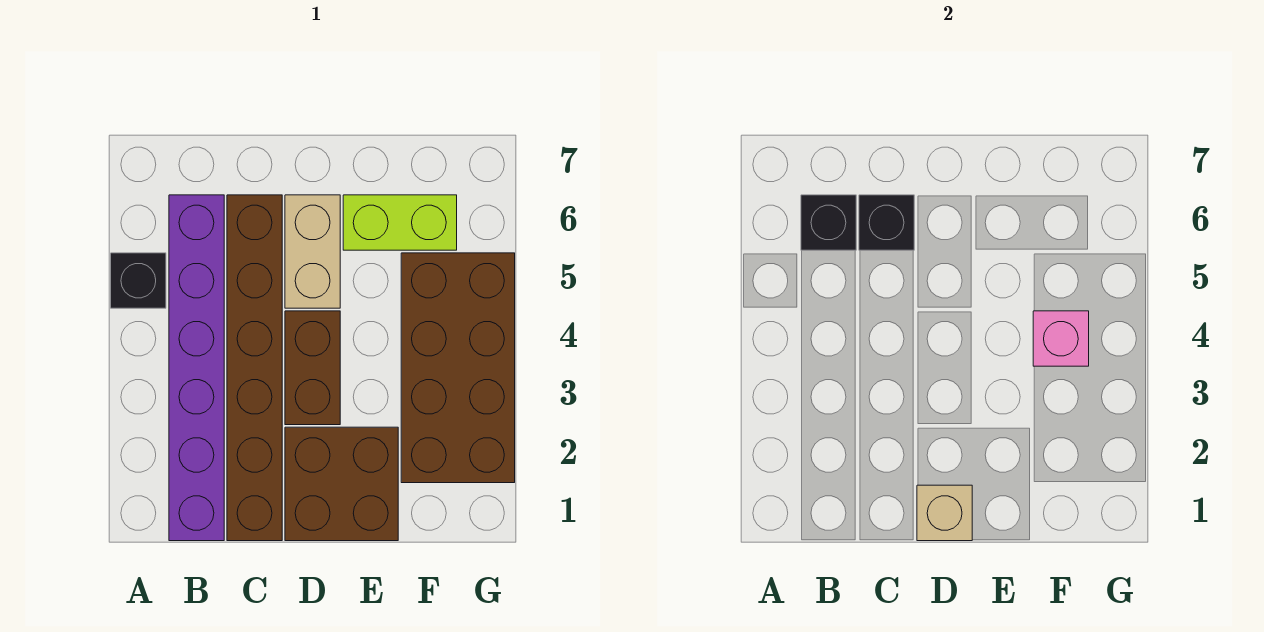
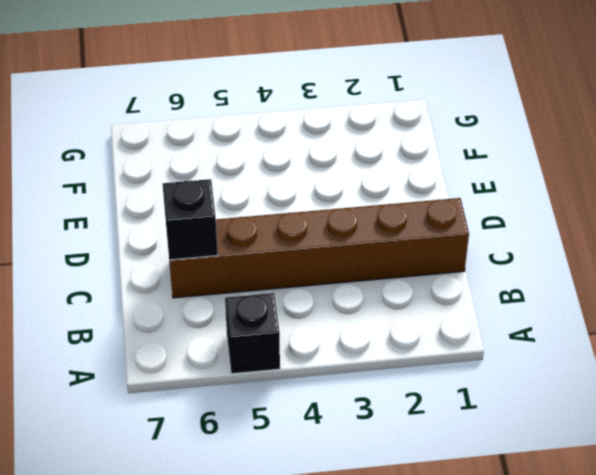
none -> purple 1x6 brick [169,195,224,541]
none -> brown 2x2 brick [285,427,398,541]
none -> brown 1x2 brick [285,311,340,425]

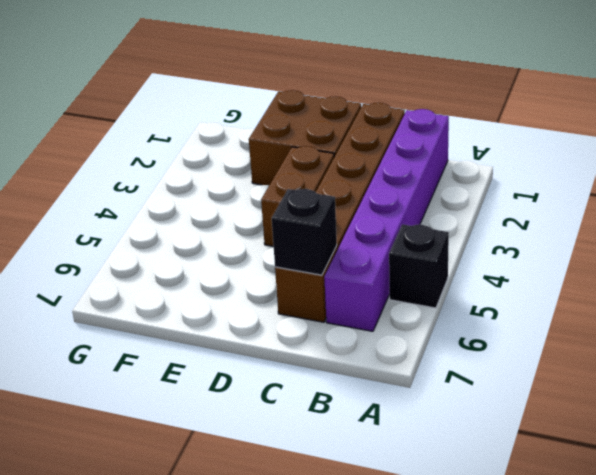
none -> tan 1x2 brick [285,195,340,308]
none -> lime 1x2 brick [343,195,457,250]
none -> brown 2x4 brick [401,253,515,483]

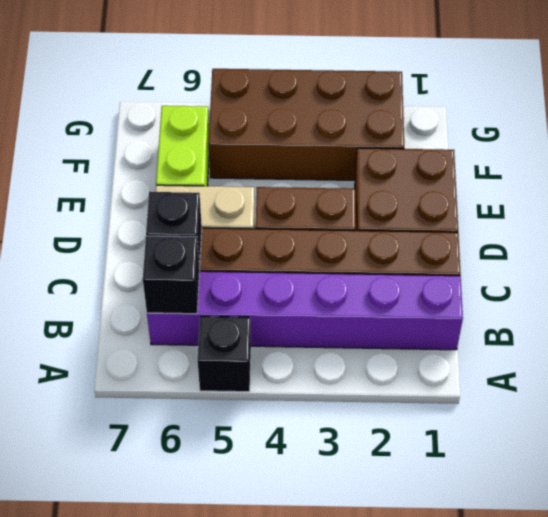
none -> tan 1x1 brick [917,485,972,541]
none -> pink 1x1 brick [1033,311,1089,366]

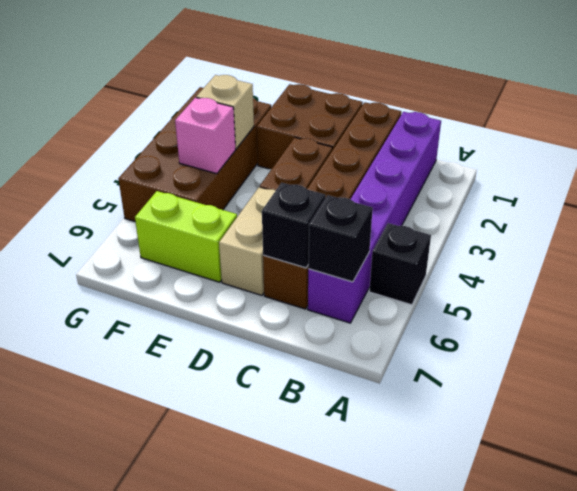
tan 1x1 brick [196,75,254,149] -> tan 1x1 brick moved to [917,485,972,541]

